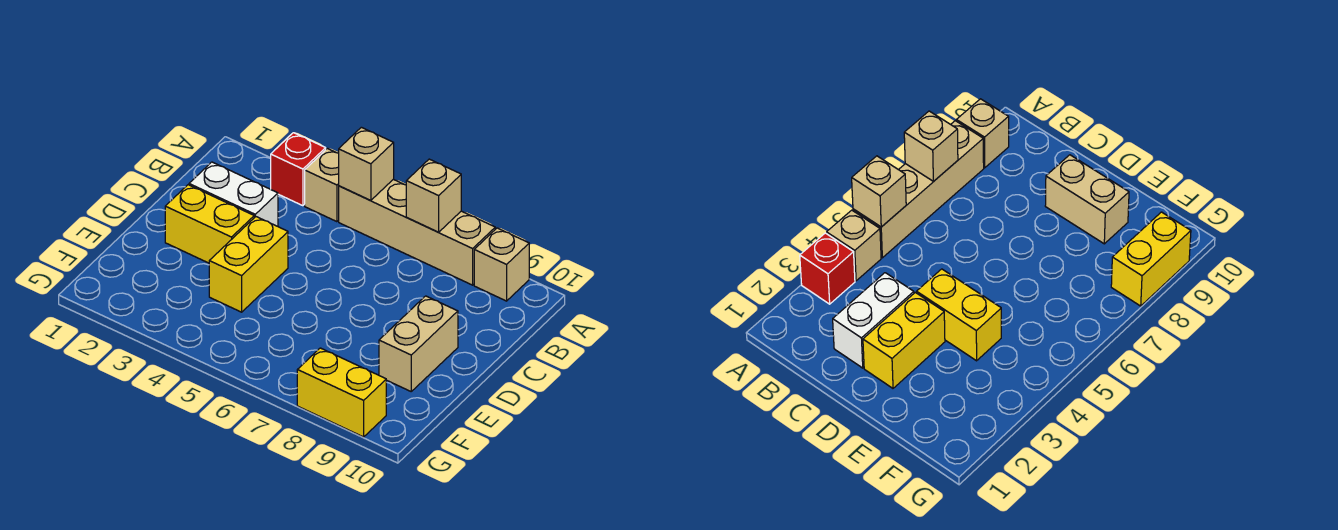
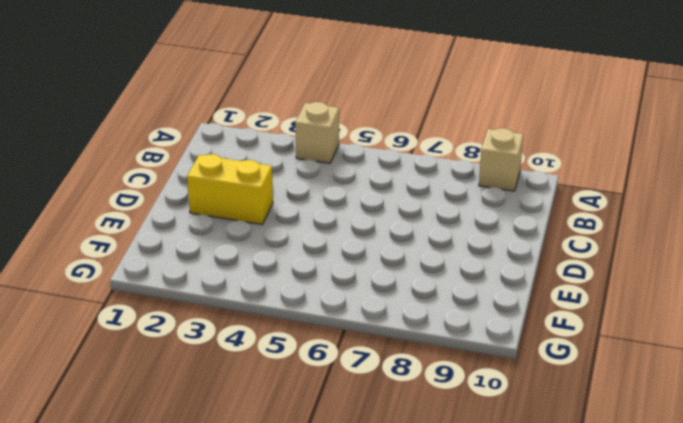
none -> red 1x1 brick [271,133,326,206]
none -> tan 1x4 brick [339,179,495,285]

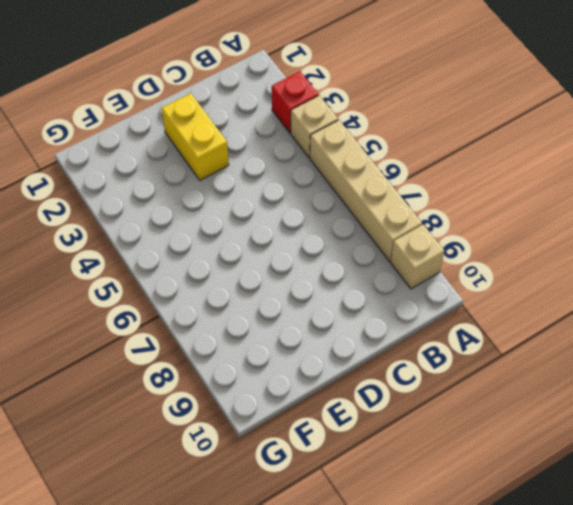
none -> white 1x2 brick [189,162,278,226]
none -> yellow 1x2 brick [209,217,288,312]

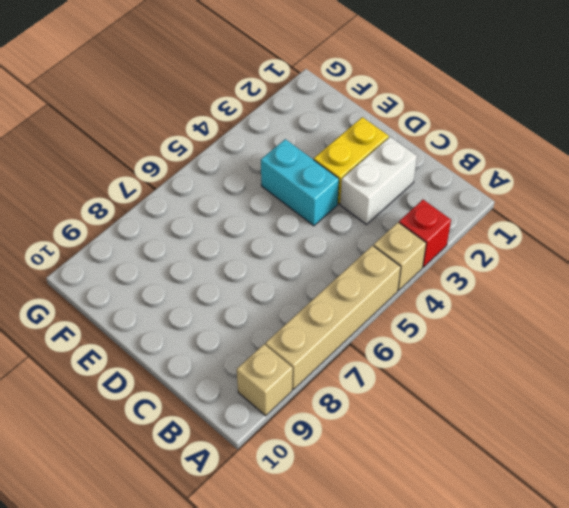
cyan 1x2 brick [261,139,339,226] -> yellow 1x2 brick [209,217,288,312]
none -> tan 1x2 brick [379,296,458,391]
none -> yellow 1x2 brick [297,348,386,437]

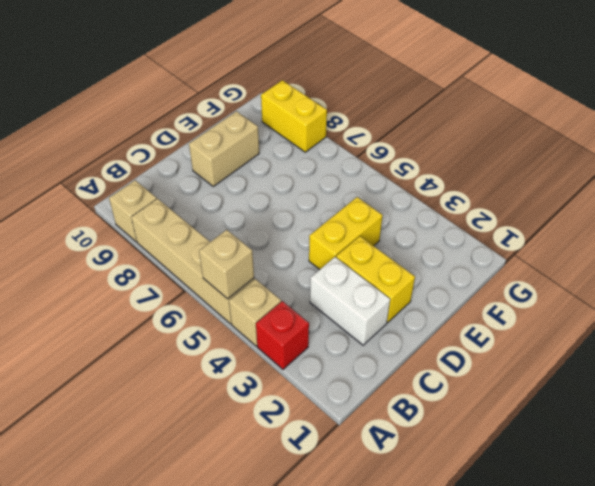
none -> tan 1x1 brick [406,159,461,232]

